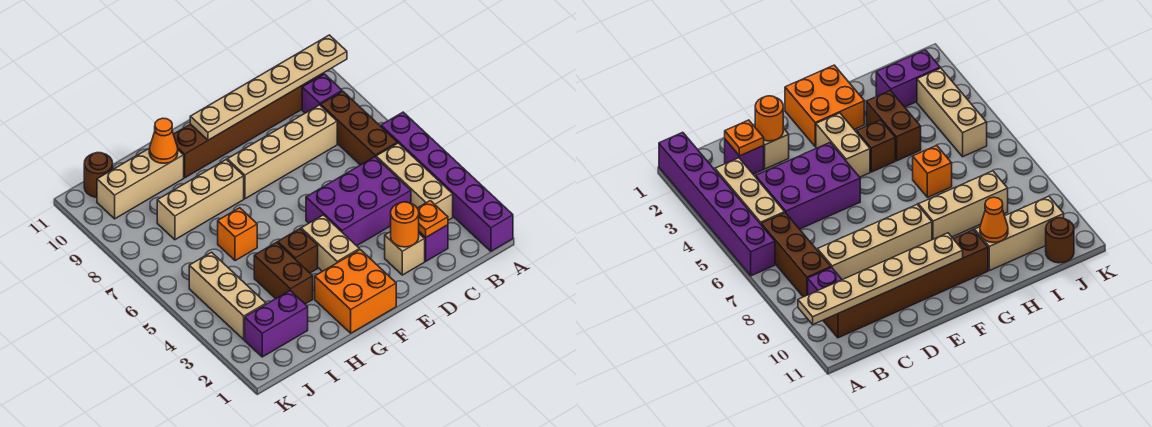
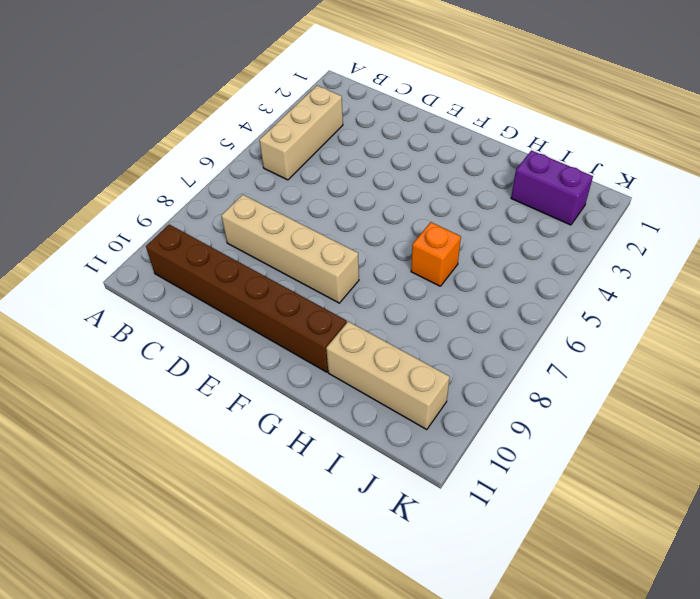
none -> purple 1x6 brick [381,112,513,251]
none -> brown 1x3 brick [321,91,397,165]
none -> purple 1x1 brick [302,74,342,113]

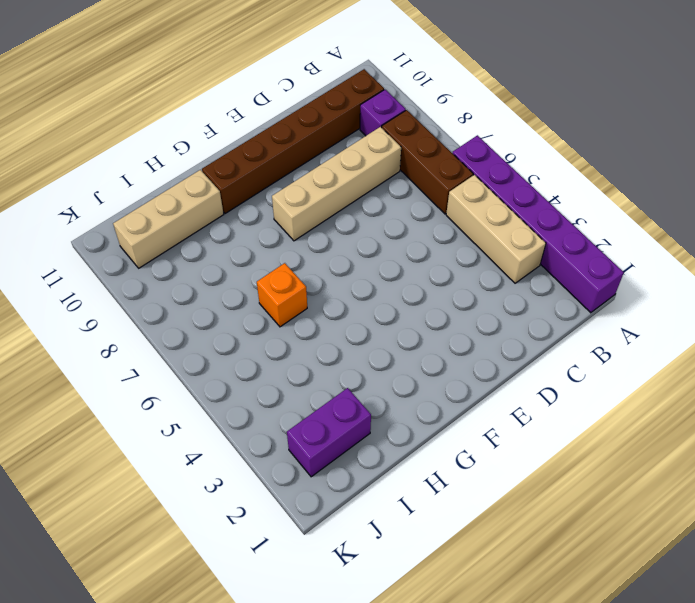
none -> purple 1x1 brick [419,225,448,261]
none -> purple 2x3 brick [306,157,411,246]
none -> tan 1x1 brick [385,232,425,275]

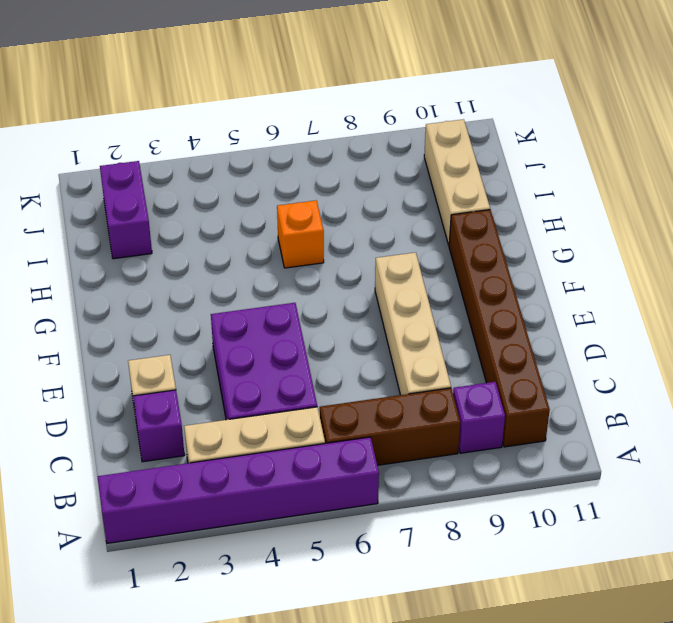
none -> orange 2x2 brick [315,250,396,333]
none -> tan 1x2 brick [301,215,359,271]
none -> brown 1x1 brick [278,229,318,273]

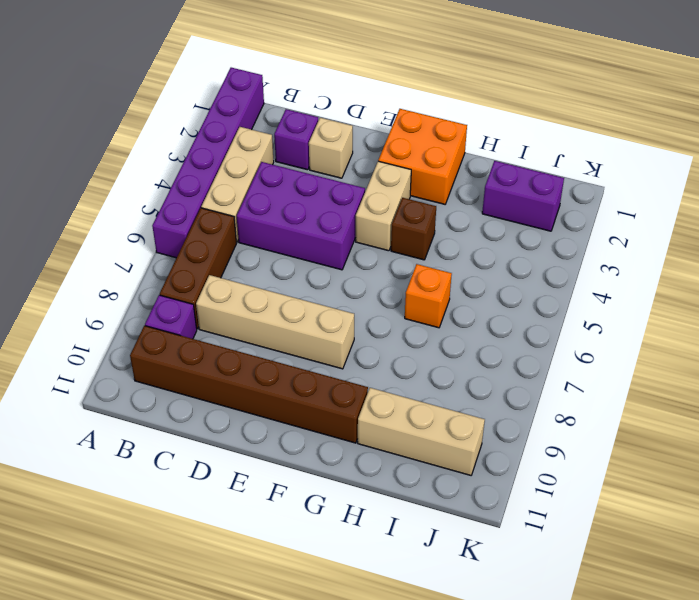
none -> tan 1x3 brick [157,160,244,240]
none -> brown 1x2 brick [254,242,313,304]
none -> tan 1x3 brick [189,252,266,340]

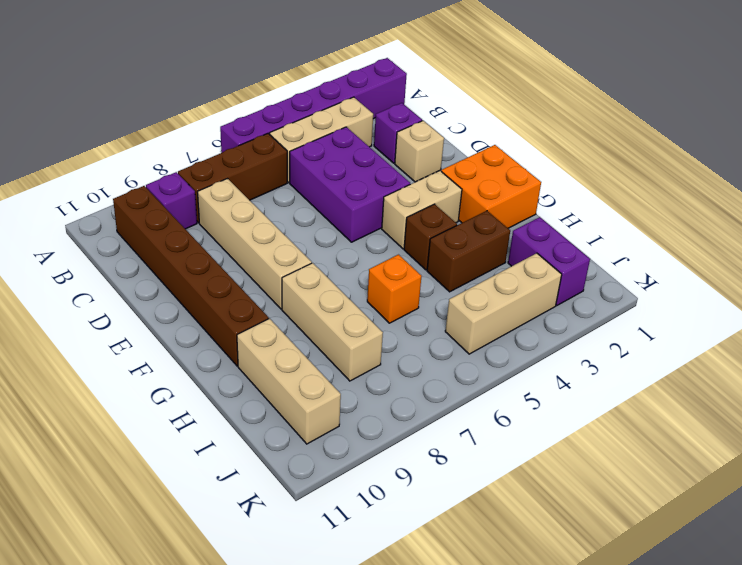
none -> brown 1x1 round brick [84,153,113,197]
none -> tan 1x6 plate [190,35,347,140]
none -> orange 1x1 plate [417,201,448,237]

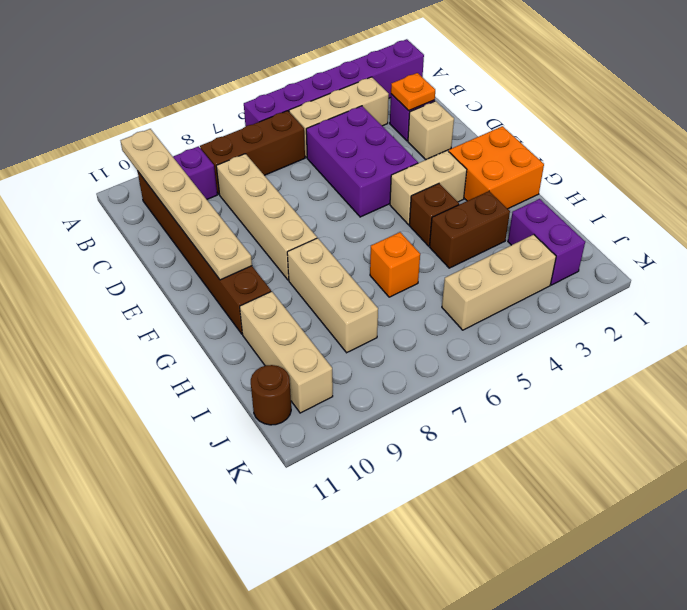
none -> orange 1x1 round brick [391,202,419,247]
none -> orange 1x1 cone [149,118,178,163]

